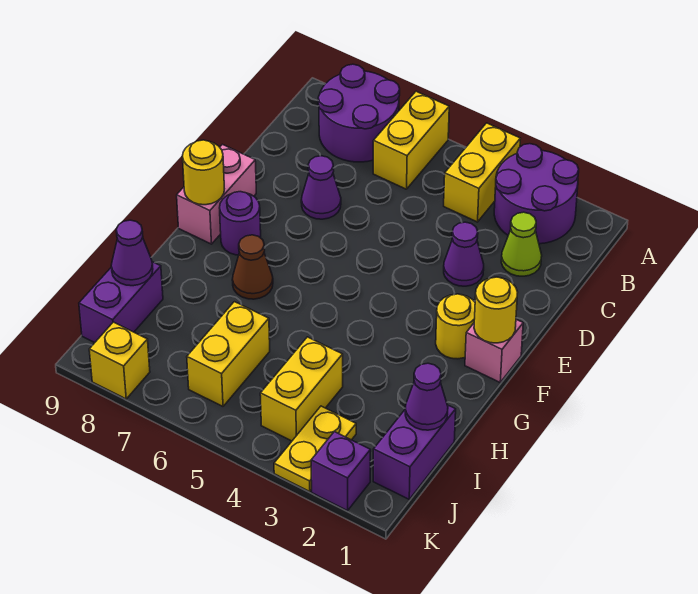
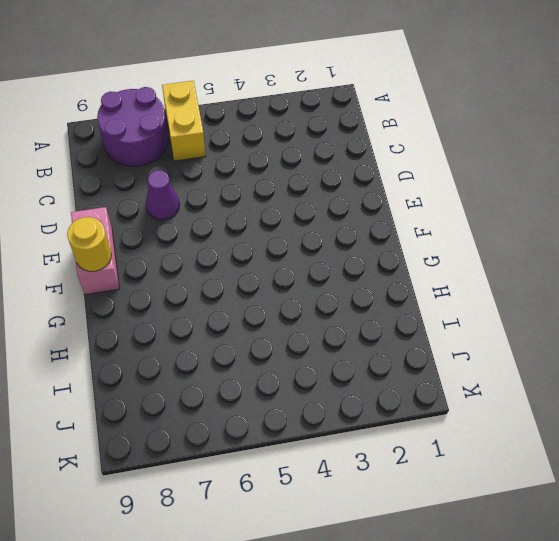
none -> purple 2x2 round brick [494,144,579,244]
none -> yellow 1x2 brick [444,123,521,222]
none -> lime 1x1 cone [501,212,542,276]

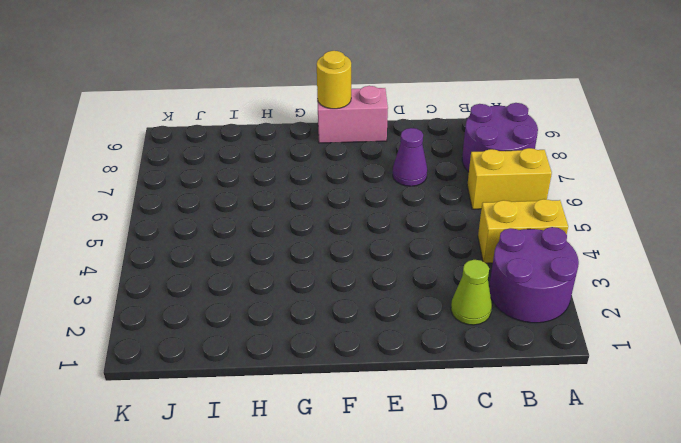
none -> purple 1x1 cone [444,222,484,286]
none -> pink 1x1 brick [465,319,523,382]
none -> yellow 1x1 round brick [436,294,475,359]

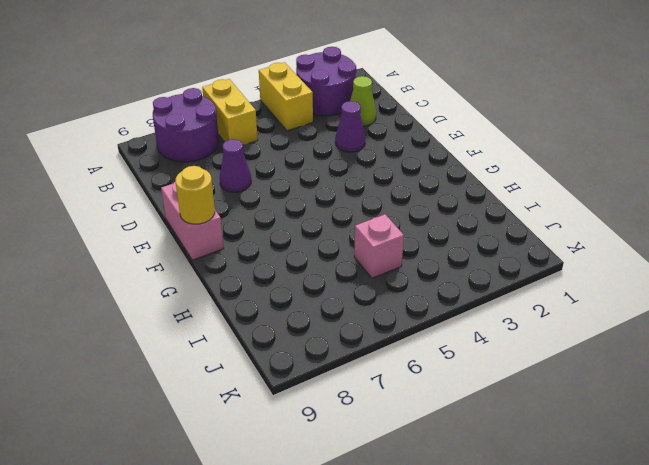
pink 1x1 brick [354,214,404,278] -> pink 1x1 brick moved to [465,319,523,382]
none -> yellow 1x1 round brick [436,294,475,359]
none -> purple 1x1 round brick [220,192,261,255]
none -> brown 1x1 cone [232,235,273,299]

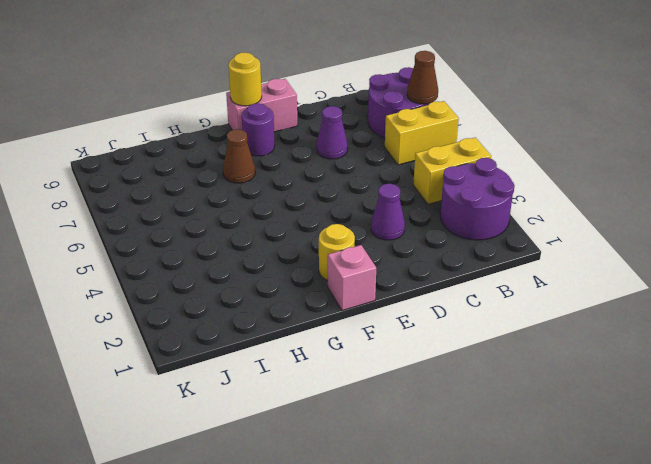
brown 1x1 cone [407,51,438,104] -> none
none -> lime 1x1 cone [501,212,542,276]
none -> purple 1x2 brick [373,405,456,499]
none -> yellow 1x2 brick [260,337,343,441]

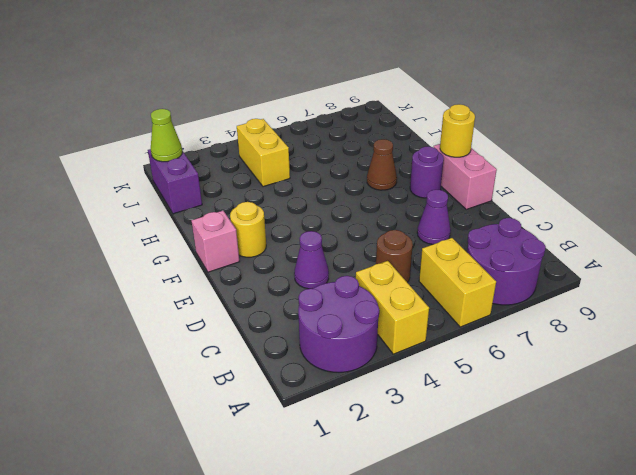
brown 1x1 round brick [376,230,413,282] -> none
lime 1x1 cone [151,109,182,162] -> lime 1x1 cone moved to [501,212,542,276]
none -> yellow 1x2 brick [187,302,270,406]
none -> purple 1x2 brick [79,262,163,343]
none -> yellow 1x2 plate [274,406,356,492]

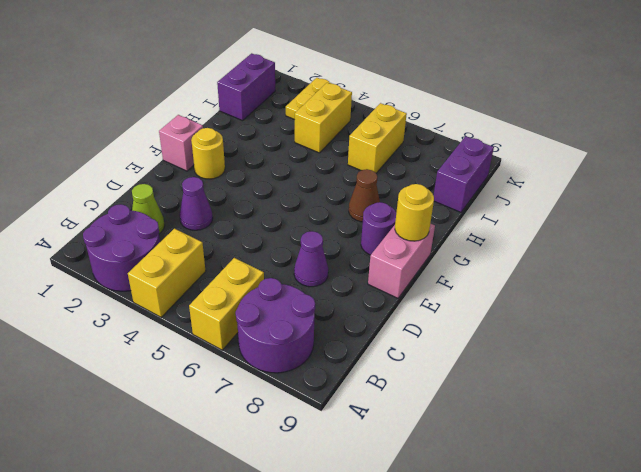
none -> purple 1x1 brick [311,432,371,511]
none -> yellow 1x1 brick [89,322,150,399]
none -> yellow 1x1 round brick [474,277,518,343]

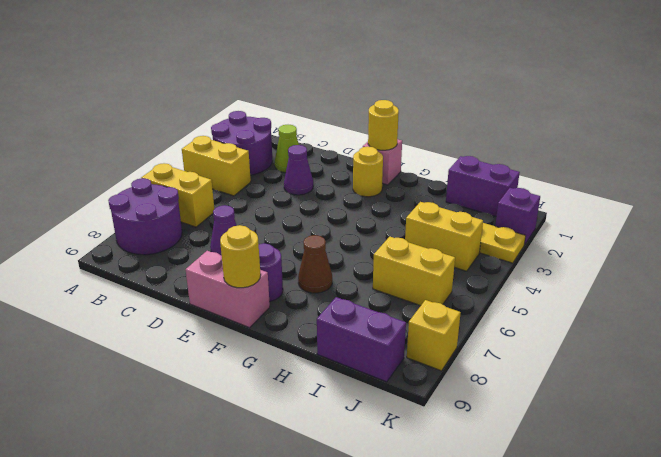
none -> purple 1x1 cone [405,363,448,430]
none -> purple 1x1 cone [111,220,153,286]

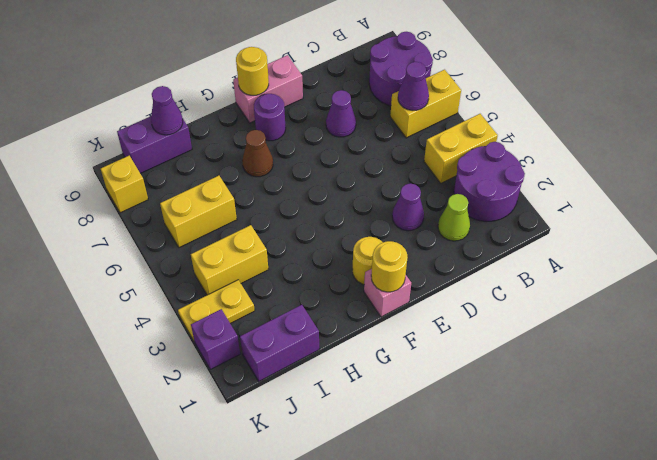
purple 1x1 cone [398,62,429,111] -> purple 1x1 cone moved to [405,363,448,430]

